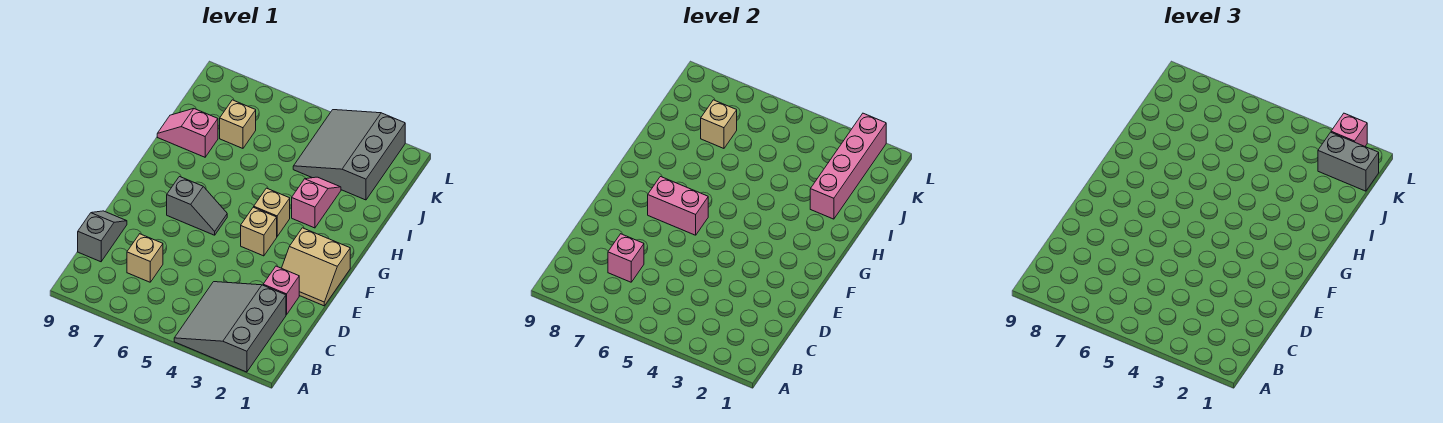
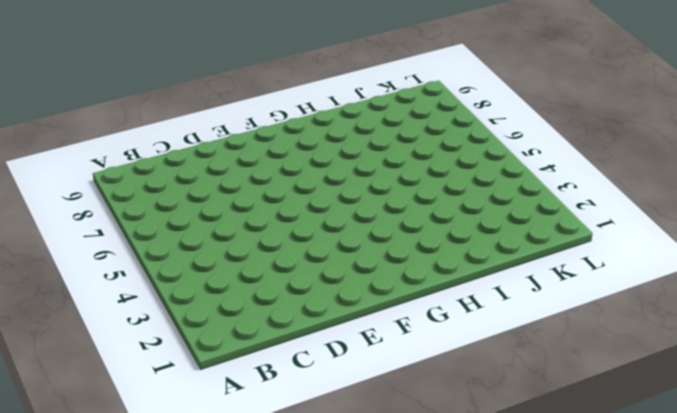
none -> grey 3x3 slope [174,282,286,372]
none -> tan 1x1 brick [127,234,163,282]
none -> grey 1x2 slope [78,211,127,262]

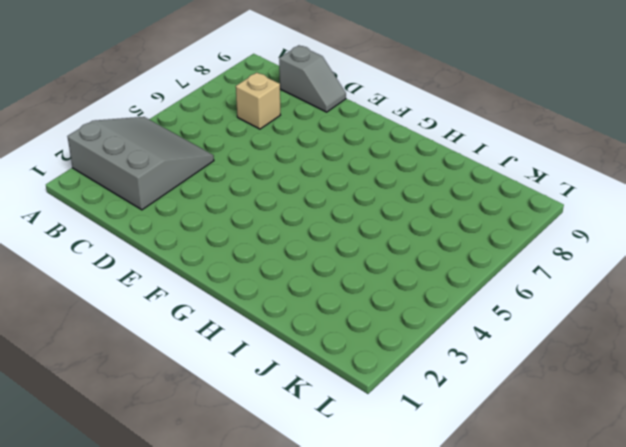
none -> pink 1x1 brick [263,266,299,315]
none -> tan 2x2 slope [282,228,350,306]
none -> tan 1x1 brick [241,207,277,256]

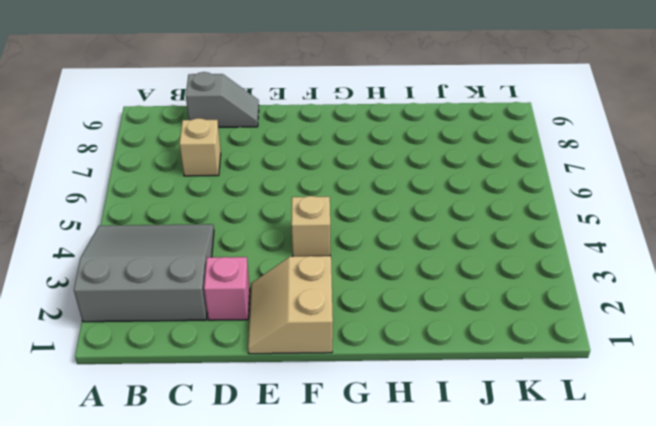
none -> grey 1x2 slope [167,177,227,235]
none -> tan 1x1 brick [254,188,290,236]
none -> pink 1x2 slope [292,177,341,228]

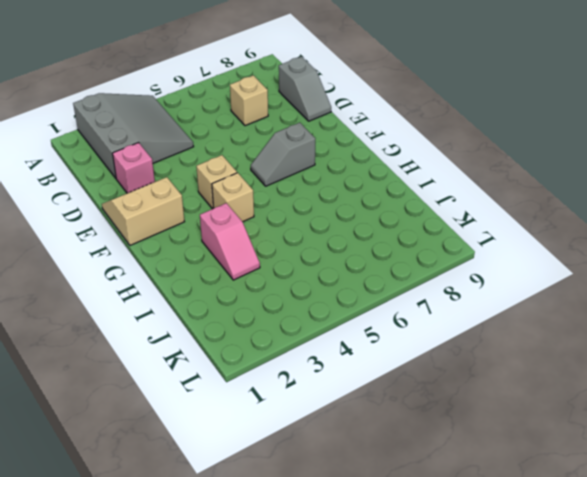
none -> pink 1x2 slope [157,109,218,157]
none -> grey 3x3 slope [293,110,405,200]
none -> tan 1x1 brick [220,100,256,148]

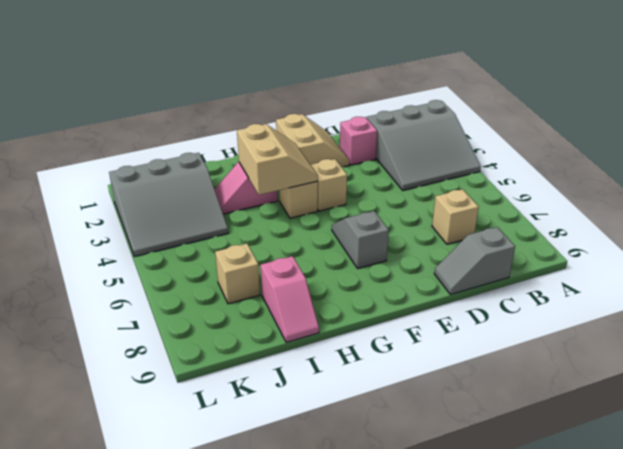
tan 2x2 slope [237,124,318,195] -> none
none -> pink 1x1 brick [608,234,644,282]
none -> pink 1x2 brick [648,177,708,235]
none -> pink 1x4 brick [810,113,886,219]

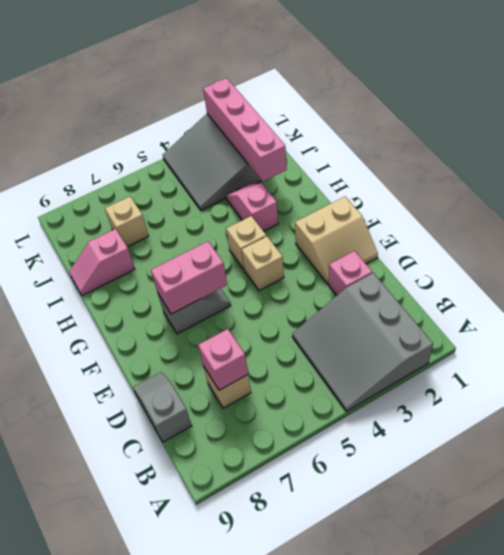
none -> tan 1x1 brick [701,100,737,148]
none -> grey 1x2 brick [1318,132,1379,191]
none -> pink 1x1 brick [1331,113,1367,146]

